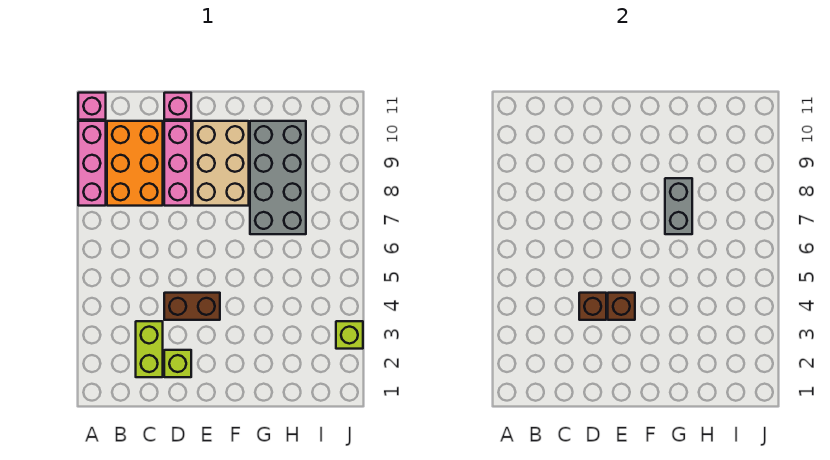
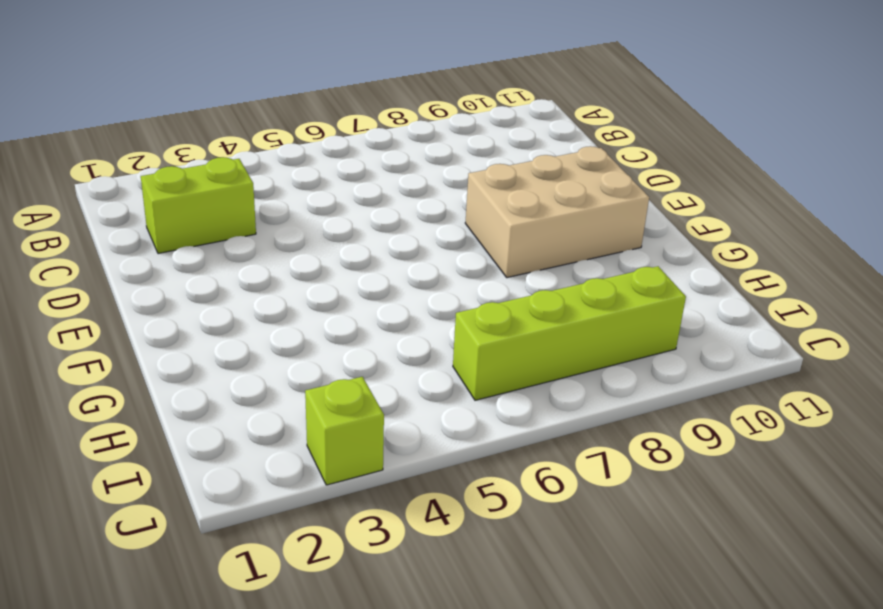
lime 1x4 brick [453,266,686,400] -> none
none -> pink 1x3 brick [78,121,106,206]
none -> pink 1x1 brick [78,93,106,120]
none -> orange 2x3 brick [107,121,163,206]

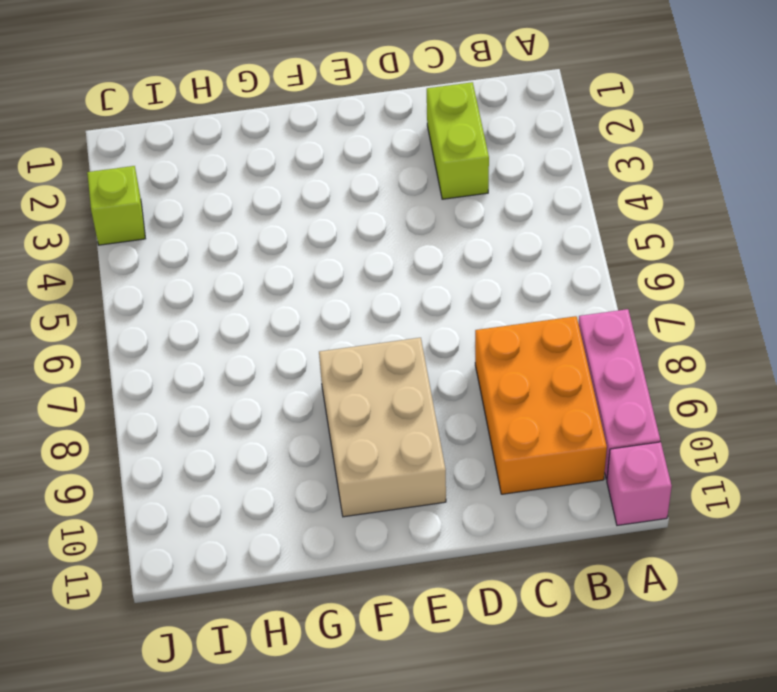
none -> lime 1x1 brick [164,350,191,377]
none -> brown 1x2 brick [164,293,220,320]
none -> pink 1x3 brick [164,121,191,206]

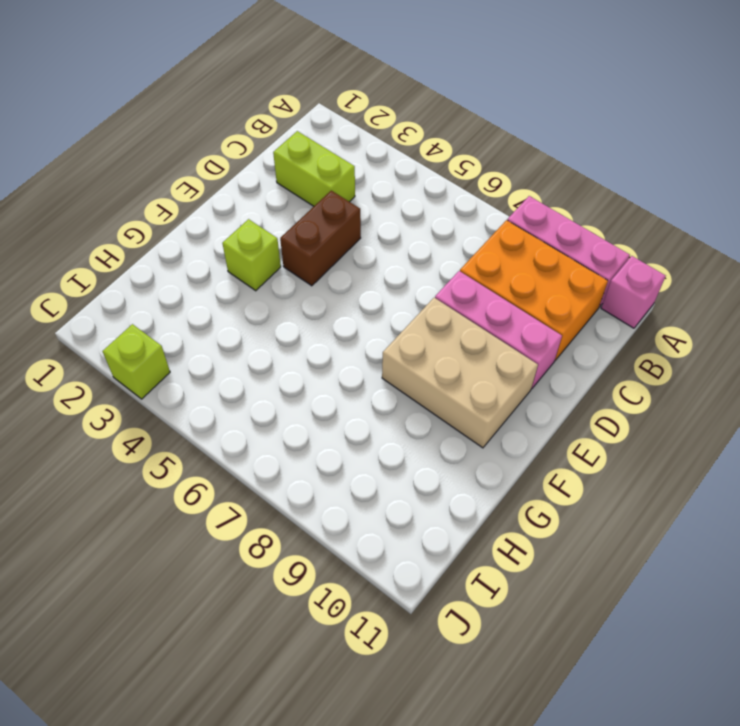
lime 1x1 brick [222,219,281,291] -> lime 1x1 brick moved to [164,350,191,377]
none -> pink 1x1 brick [164,93,191,120]
none -> grey 2x4 brick [250,121,306,234]
none -> brown 1x1 brick [579,293,606,320]

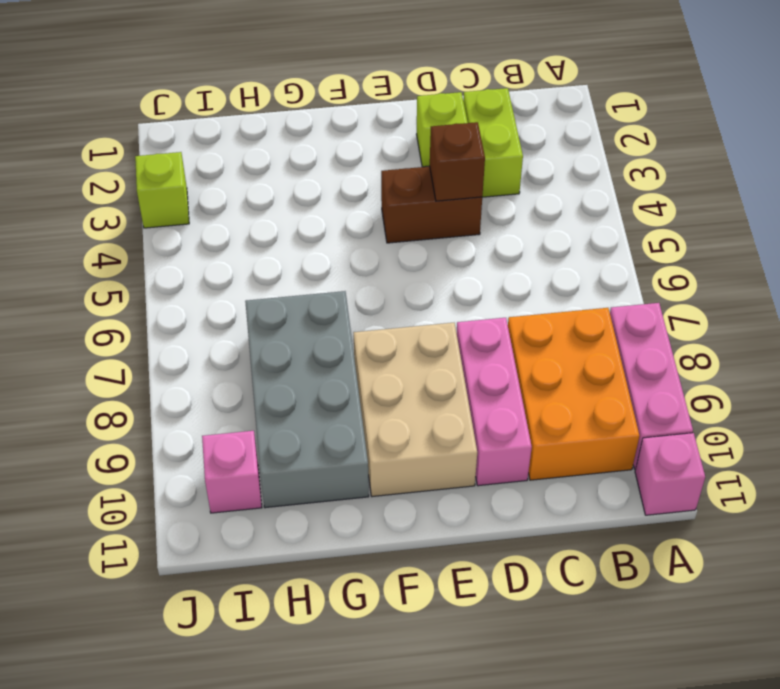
pink 1x1 brick [202,431,262,513] -> pink 1x1 brick moved to [164,93,191,120]
none -> brown 1x1 brick [608,293,635,320]
none -> grey 1x2 brick [665,178,692,234]

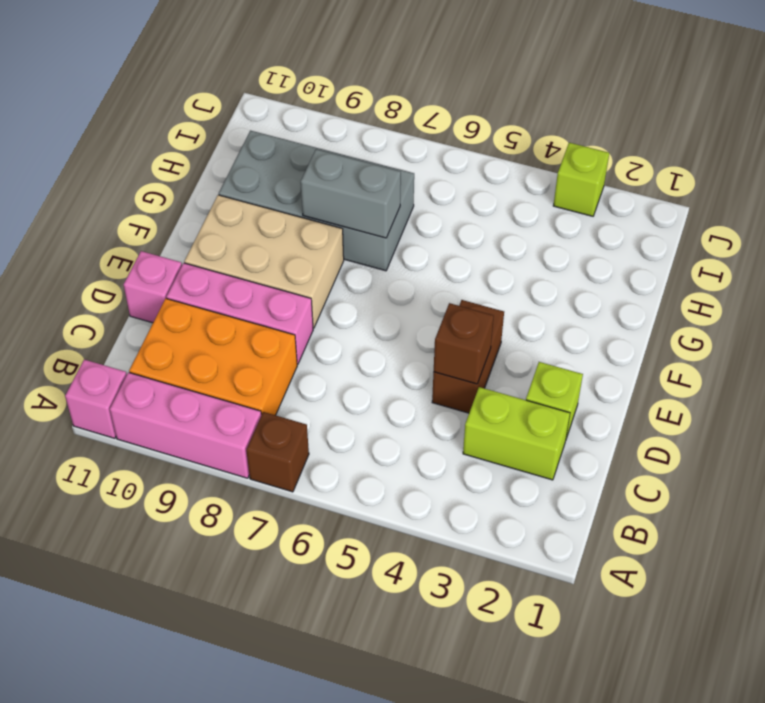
brown 1x1 brick [246,412,309,492] -> brown 1x1 brick moved to [608,293,635,320]

